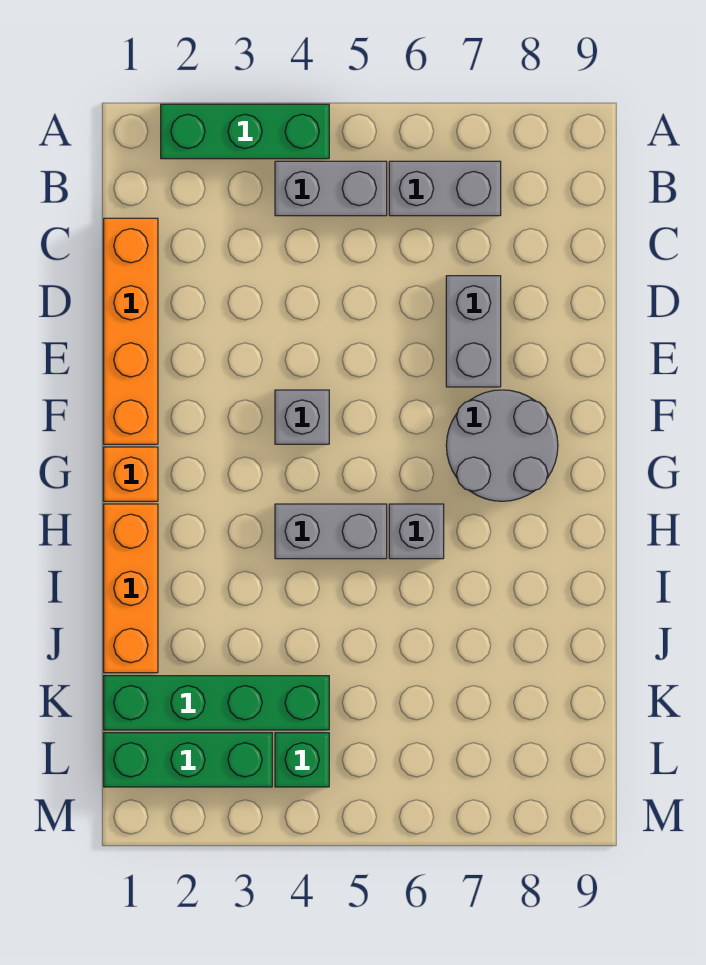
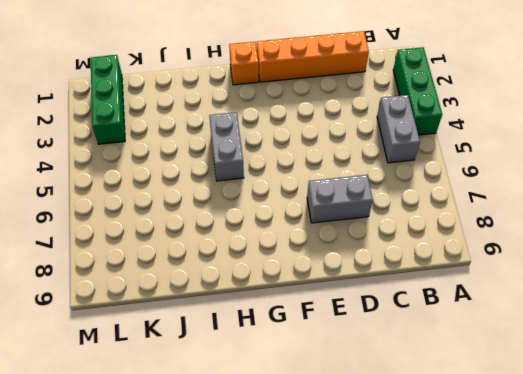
none -> grey 1x2 brick [389,161,501,216]
none -> grey 1x1 brick [275,390,329,444]
none -> grey 2x2 round brick [446,390,558,501]

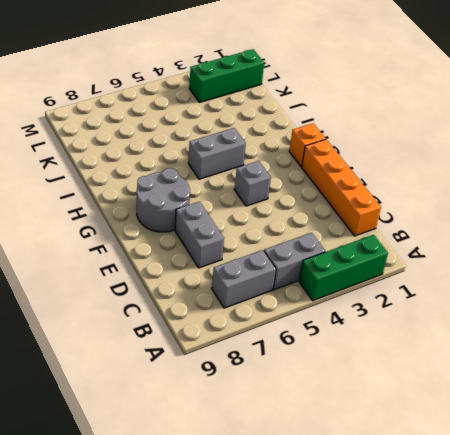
none -> orange 1x3 brick [104,504,158,673]
none -> grey 1x1 brick [389,504,444,559]
none -> green 1x4 brick [104,676,329,730]

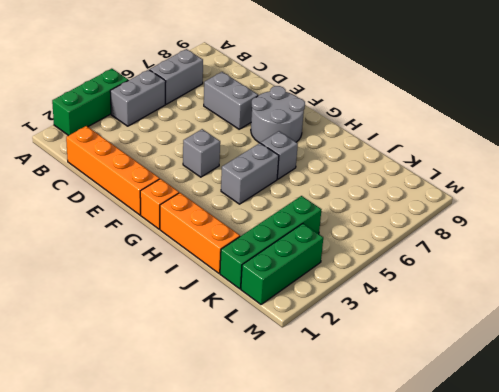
none -> green 1x1 brick [275,733,329,787]

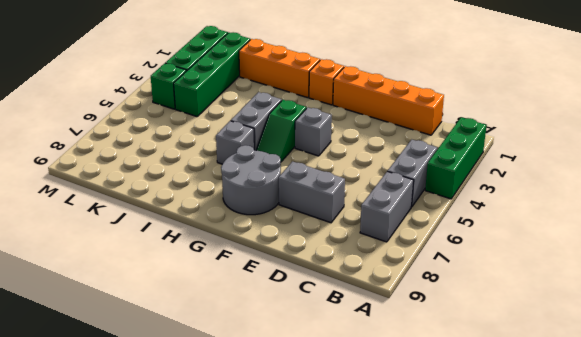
green 1x2 slope [256,100,306,162] -> none

